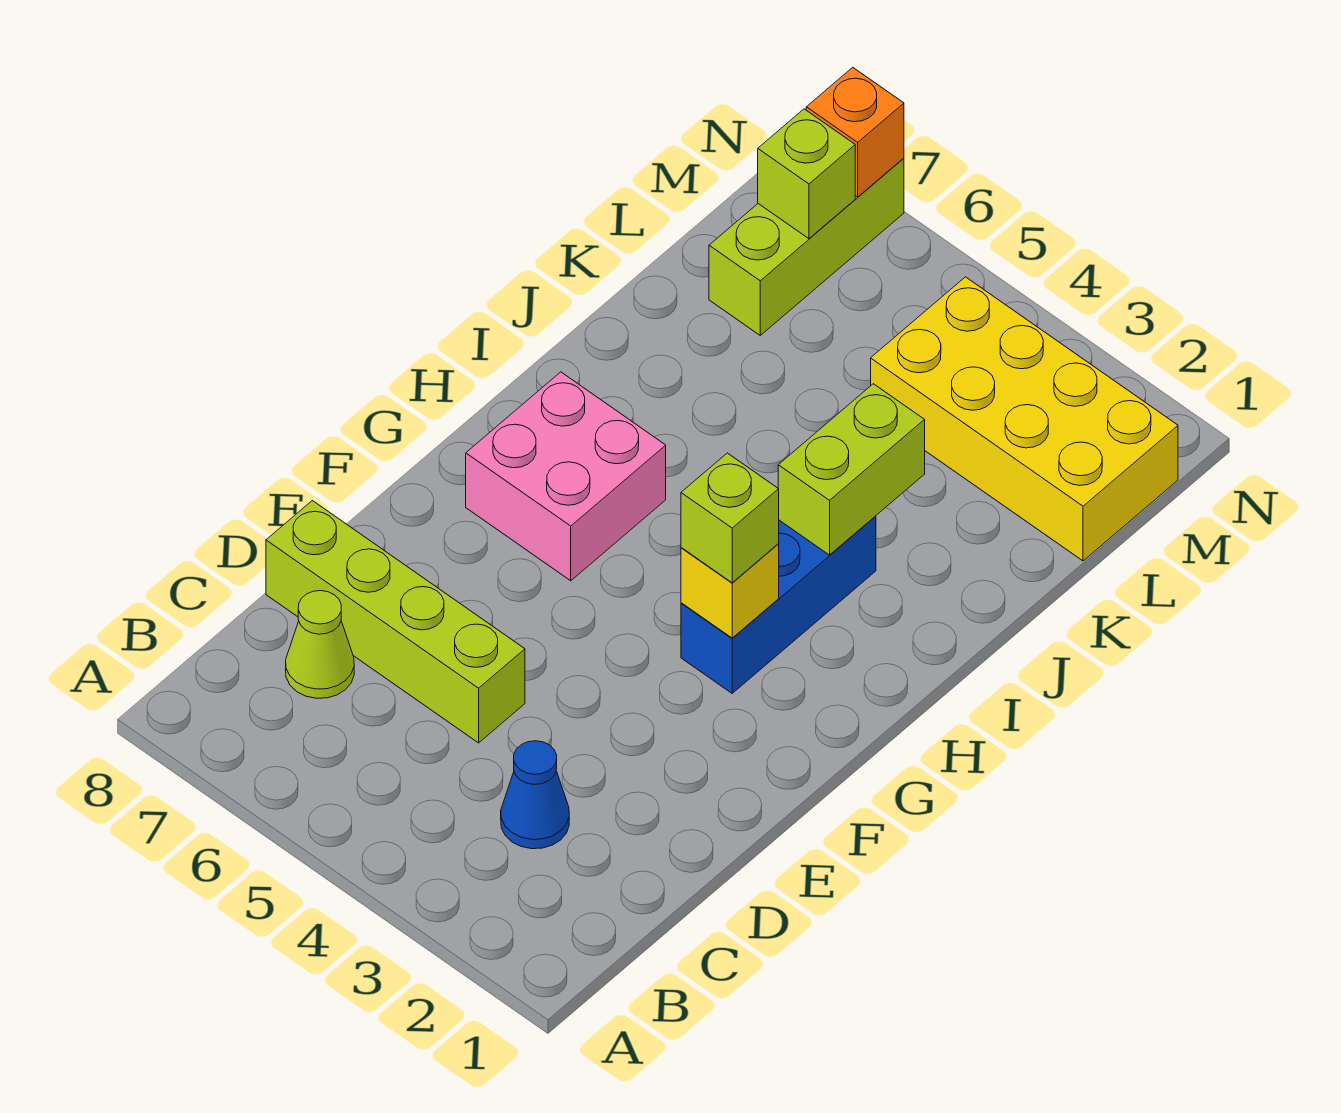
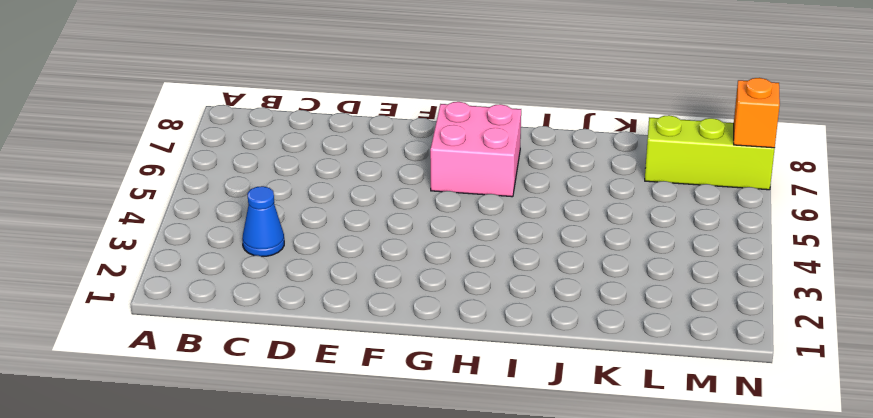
none -> lime 1x1 cone [286,591,354,698]
none -> lime 1x4 brick [266,501,525,743]
none -> blue 1x3 brick [681,516,876,693]

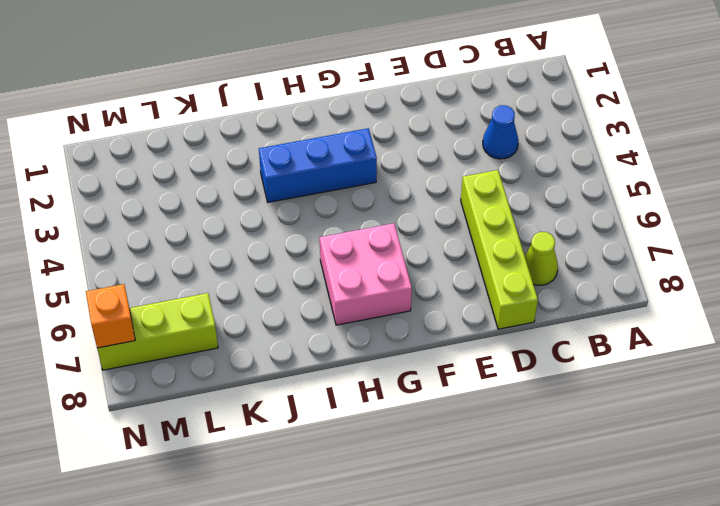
none -> yellow 2x4 brick [871,277,1178,561]
none -> yellow 1x1 brick [681,544,779,638]
none -> lime 1x2 brick [778,384,925,555]

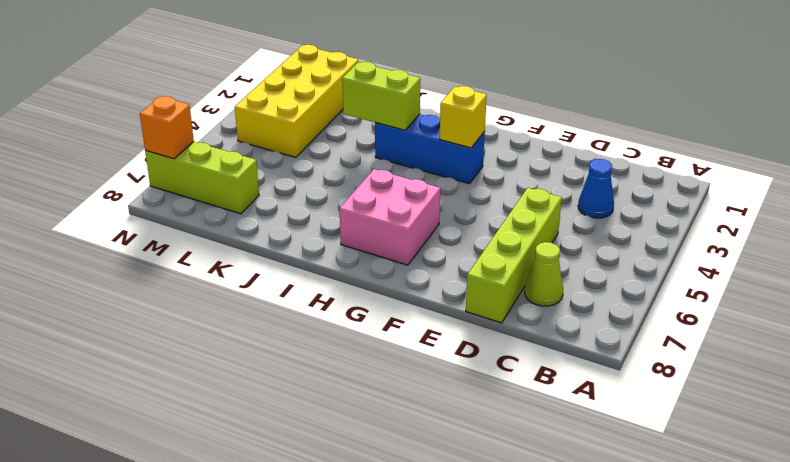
none -> lime 1x1 brick [758,109,855,239]
none -> lime 1x1 brick [681,453,779,583]

